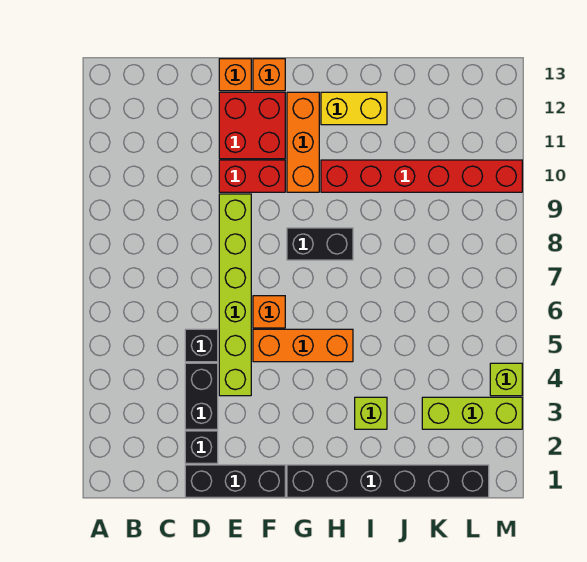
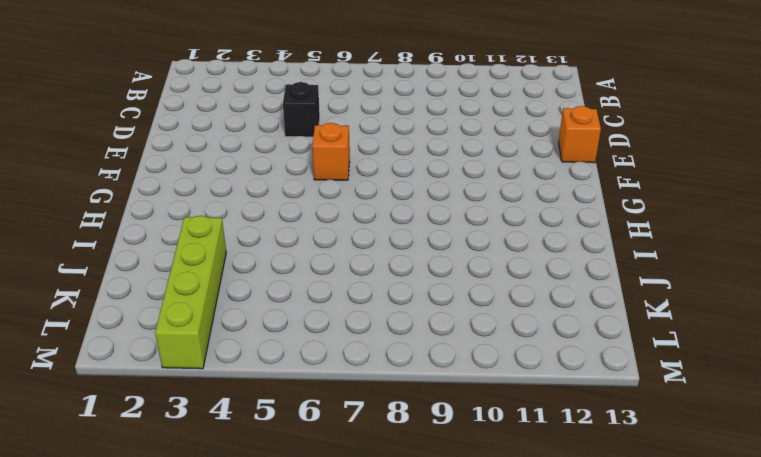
lime 1x4 brick [155,216,226,369] -> lime 1x3 brick [422,397,522,429]
none -> black 1x3 brick [185,465,285,497]
none -> black 1x1 brick [185,431,218,463]
none -> black 1x2 brick [185,363,218,429]

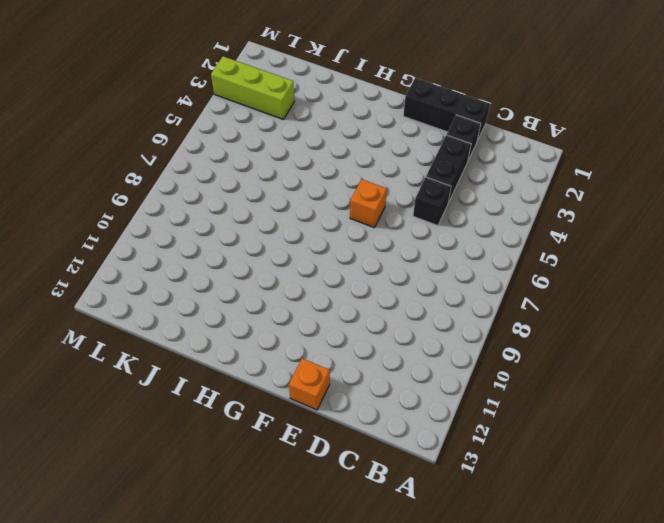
none -> lime 1x6 brick [219,194,251,396]
none -> red 1x2 brick [219,160,285,192]
none -> red 2x2 brick [219,92,285,159]

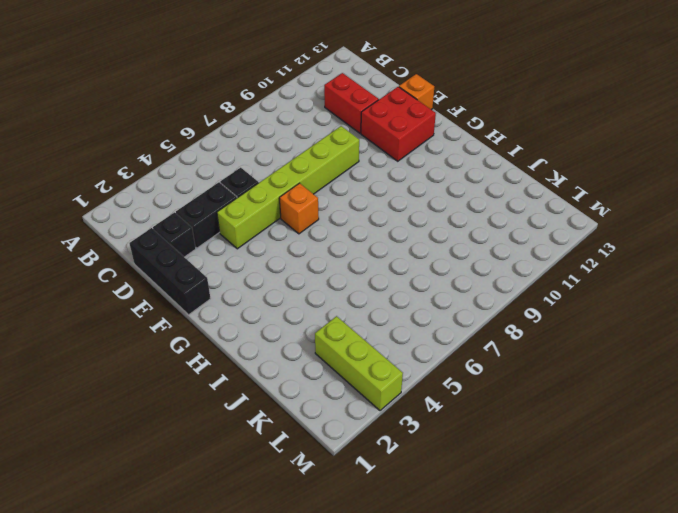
red 1x2 brick [324,73,379,133] -> red 1x2 brick moved to [219,160,285,192]
none -> orange 1x3 brick [253,329,353,362]
none -> orange 1x1 brick [253,59,285,91]
none -> black 1x6 brick [287,465,489,497]

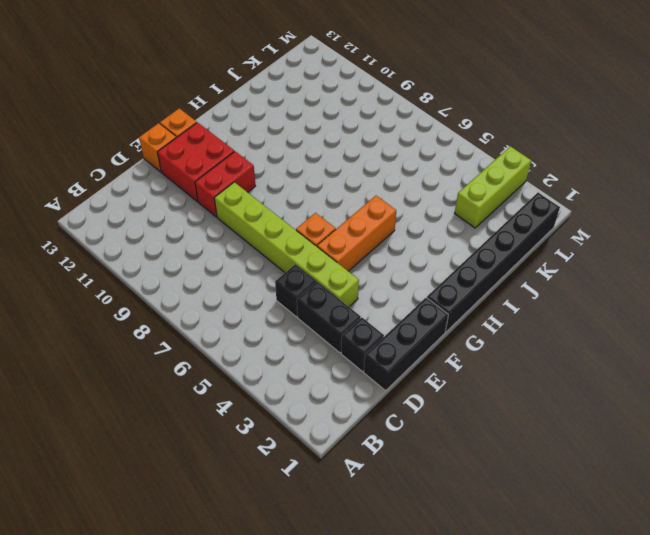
none -> black 1x2 brick [287,228,353,260]
none -> orange 1x3 brick [287,92,319,192]
none -> red 1x6 brick [321,160,522,192]

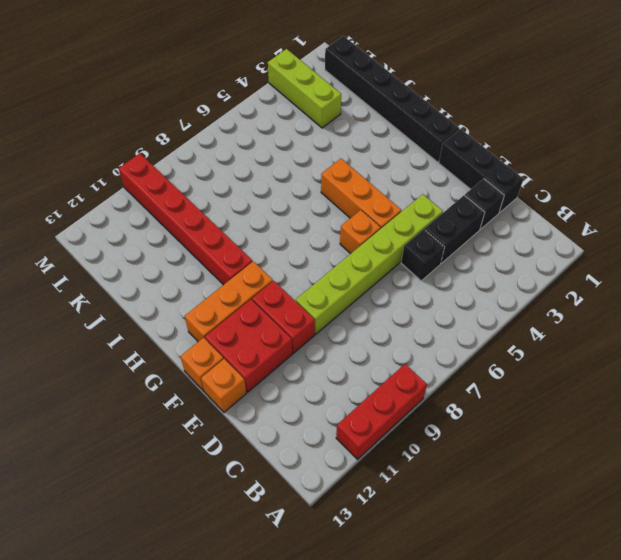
red 1x3 brick [336,364,427,459] -> none
none -> black 1x2 brick [287,228,353,260]
none -> yellow 1x2 brick [321,92,387,125]
none -> lime 1x1 brick [355,397,387,429]

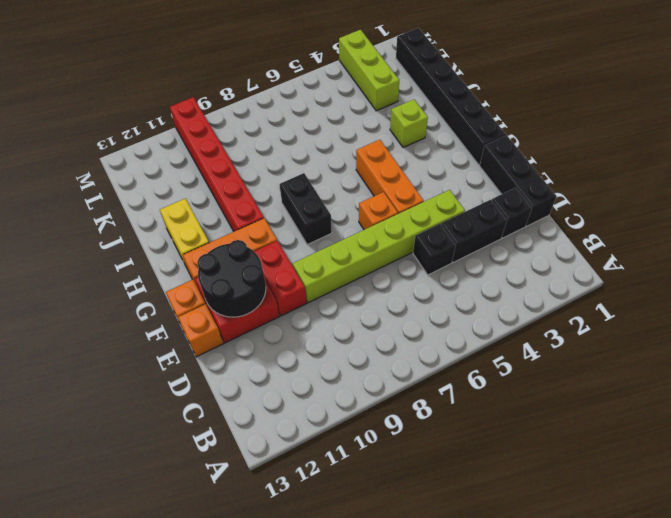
black 2x2 round brick [198,240,266,317] -> none
none -> lime 1x1 brick [490,363,522,396]

